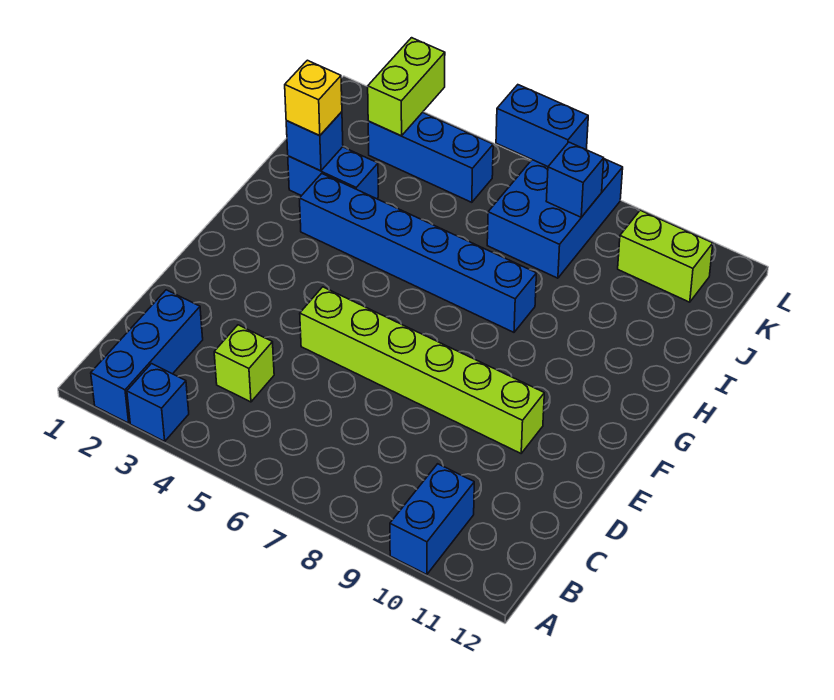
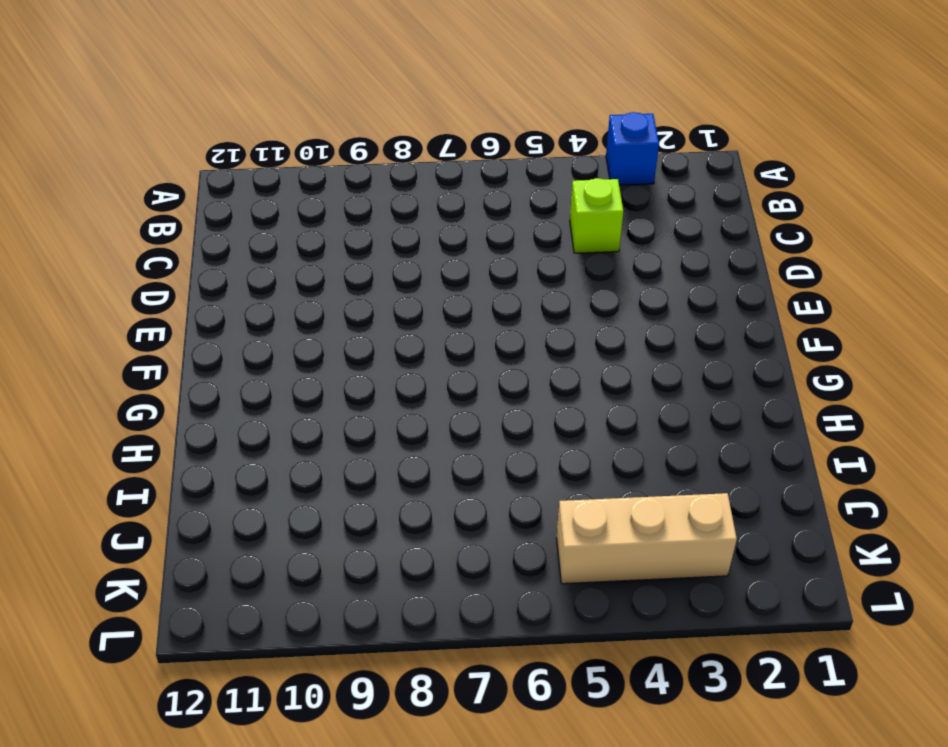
tan 1x3 brick [557,493,737,584] -> blue 1x3 brick [368,112,493,202]
none -> blue 1x3 brick [91,290,203,423]
none -> blue 1x2 brick [390,464,474,575]
none -> lime 1x6 brick [300,287,544,453]

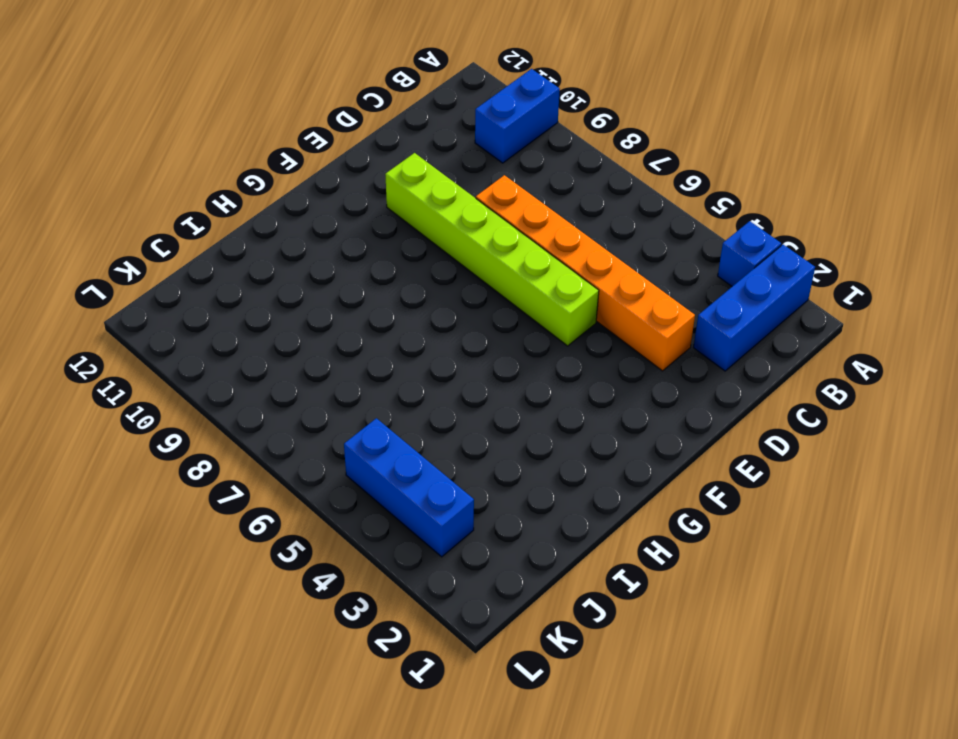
orange 1x6 brick [476,175,695,371] -> none
none -> lime 1x1 brick [214,325,274,402]
none -> blue 1x6 brick [299,173,537,332]
none -> blue 1x2 brick [288,147,378,199]

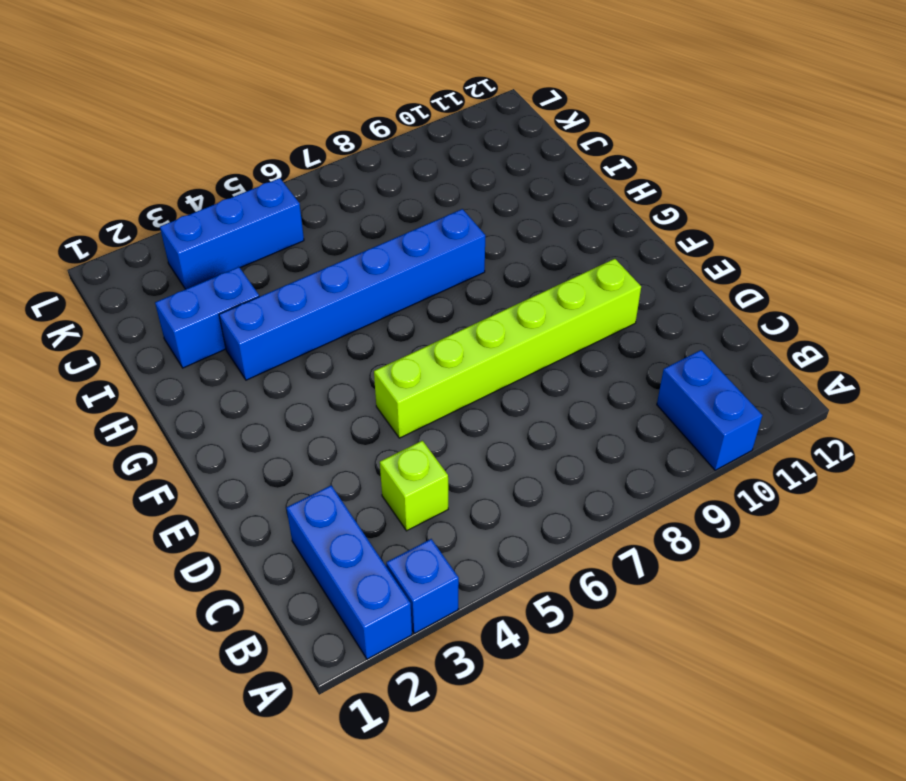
none -> blue 2x3 brick [487,159,623,278]
none -> lime 1x2 brick [618,210,713,302]
none -> blue 1x1 brick [286,112,343,171]

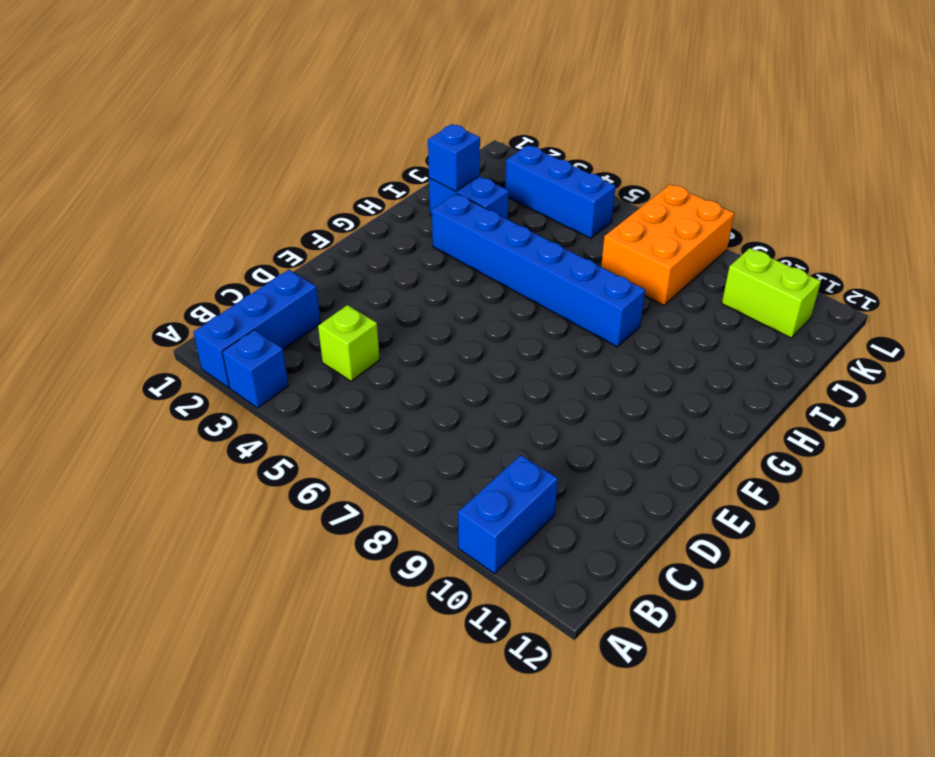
orange 2x3 brick [601,184,734,305] -> blue 2x3 brick [487,159,623,278]
none -> lime 1x6 brick [300,287,544,453]
none -> lime 1x2 brick [368,38,445,136]
none -> blue 1x1 brick [546,142,604,217]

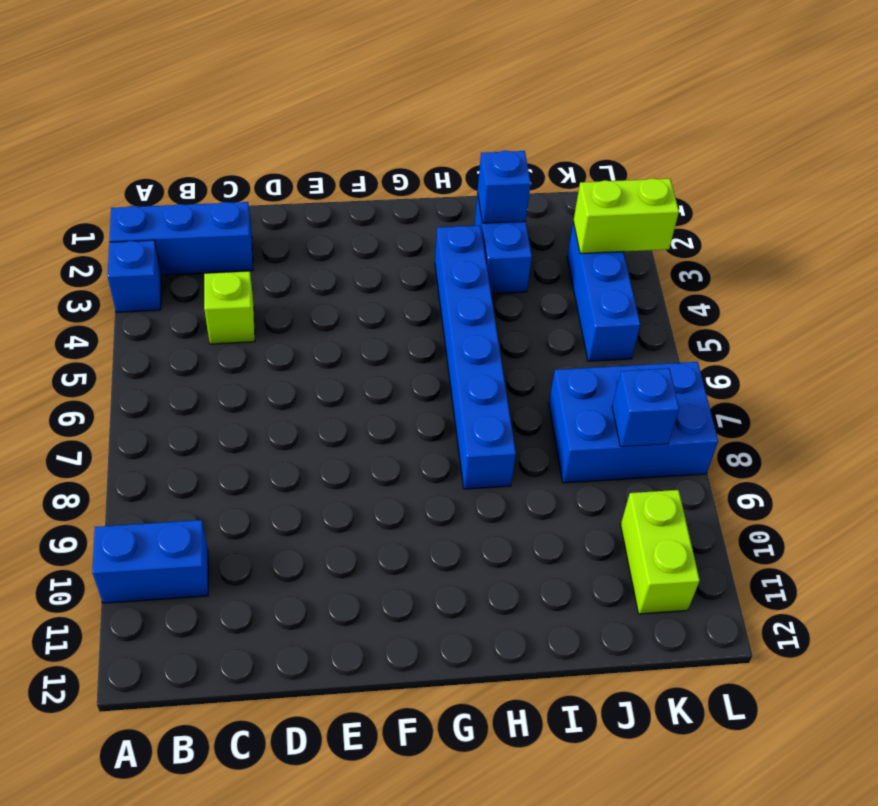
none -> lime 1x6 brick [300,287,544,453]
none -> blue 1x2 brick [496,85,588,166]
none -> yellow 1x1 brick [285,60,342,136]

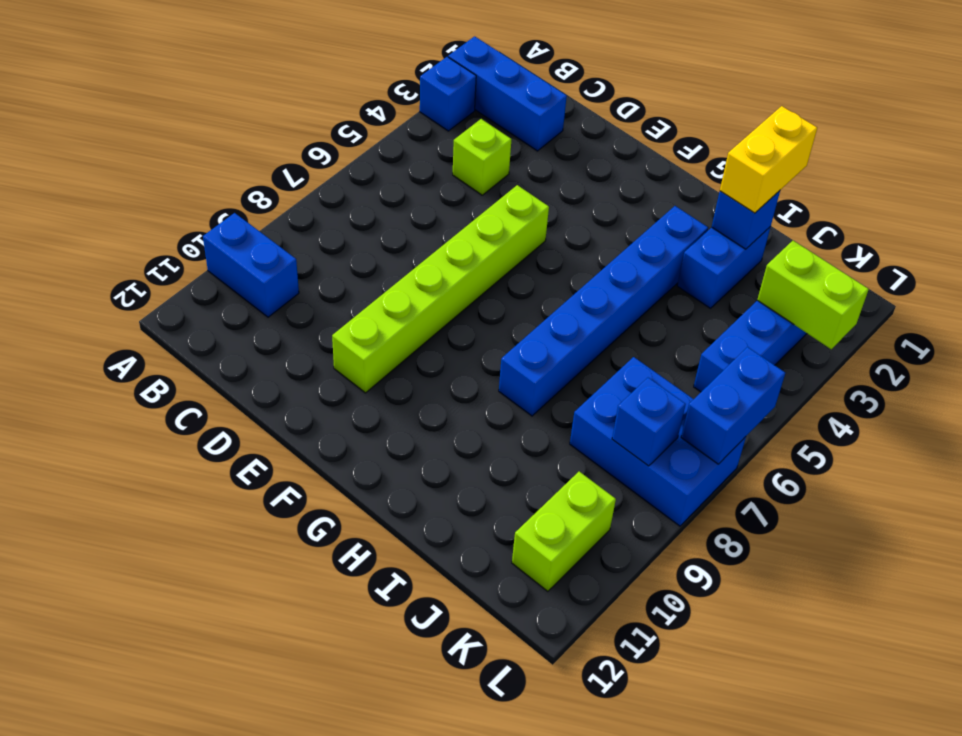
yellow 1x2 brick [720,106,817,213] -> yellow 1x1 brick [285,60,342,136]

